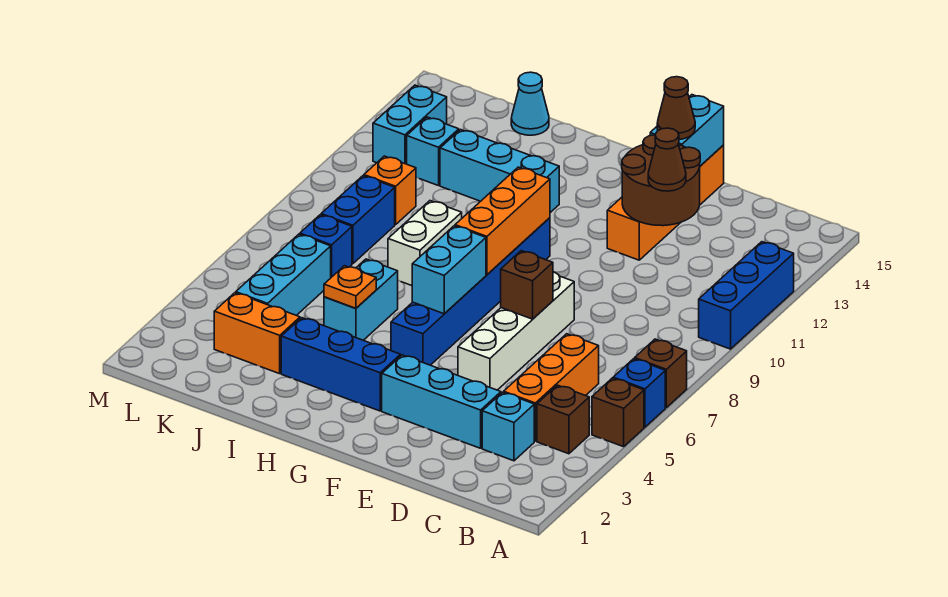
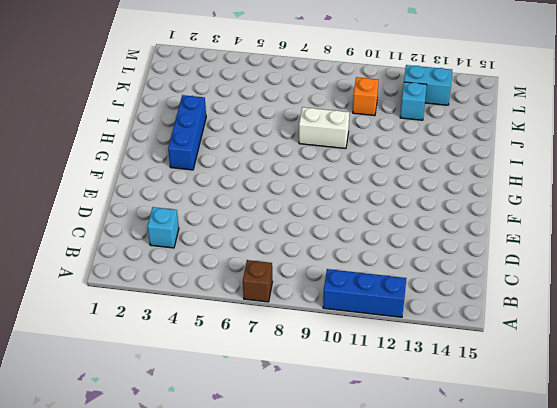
none -> brown 1x1 brick [592,378,644,447]
none -> blue 1x1 brick [613,359,665,427]
none -> brown 1x1 brick [537,385,589,454]
none -> orange 1x3 brick [504,334,599,441]

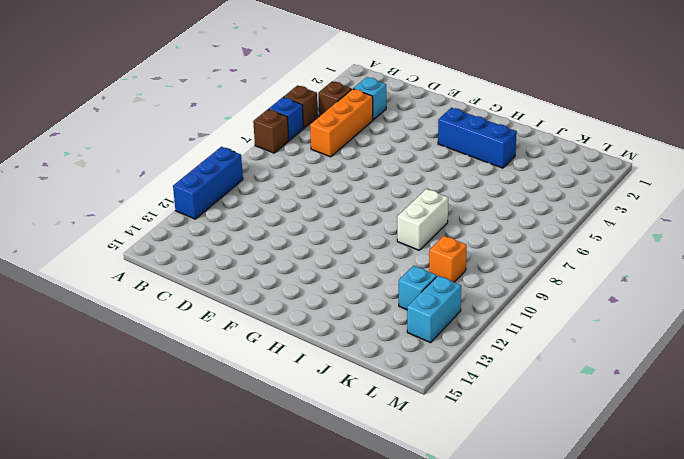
none -> cyan 1x3 brick [382,355,501,448]
none -> white 1x4 brick [458,272,574,390]
none -> orange 1x4 brick [607,145,724,260]
none -> blue 1x6 brick [391,218,550,365]

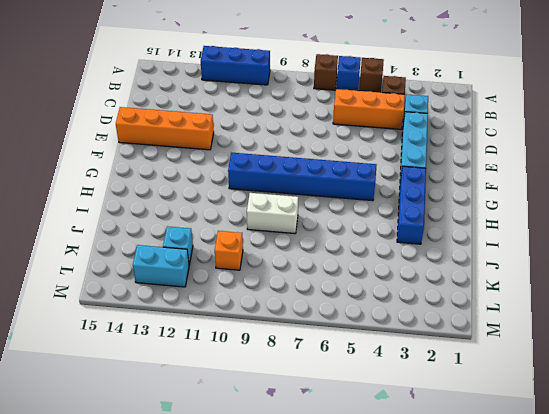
none -> white 1x4 brick [458,272,574,390]
none -> cyan 1x3 brick [440,130,559,213]
none -> cyan 1x2 brick [324,259,398,340]
none -> orange 1x2 brick [214,293,300,374]

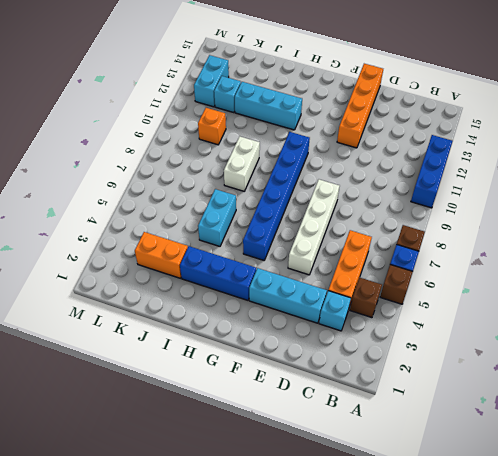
none -> cyan 1x1 cone [511,72,549,135]
none -> cyan 1x3 brick [236,234,331,316]
none -> blue 1x1 brick [300,215,352,277]
none -> blue 1x2 brick [321,176,395,264]

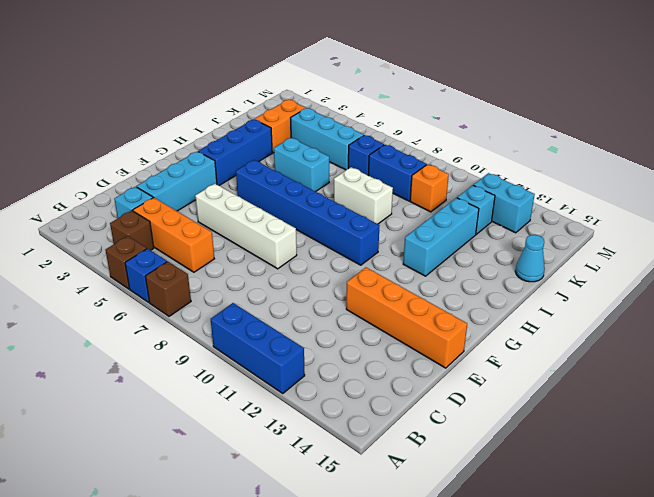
none -> brown 2x2 round brick [622,135,700,226]
none -> brown 1x1 brick [501,251,553,319]
none -> cyan 1x2 brick [650,95,724,166]
none -> cyan 1x2 brick [412,226,486,314]

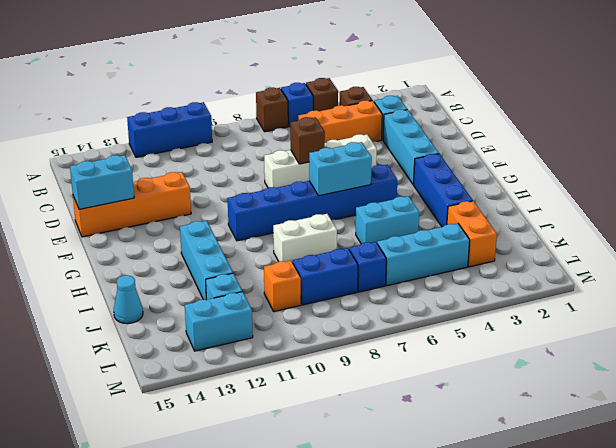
none -> brown 2x2 round brick [622,135,700,226]
none -> orange 1x3 brick [455,167,550,275]
none -> orange 1x1 plate [324,266,376,308]
none -> brown 1x1 cone [648,128,686,191]

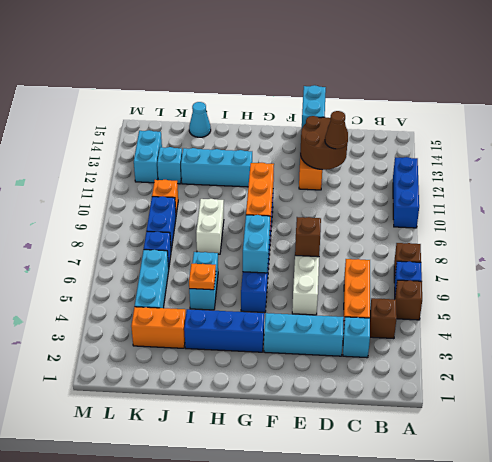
none -> brown 1x1 cone [657,77,695,139]

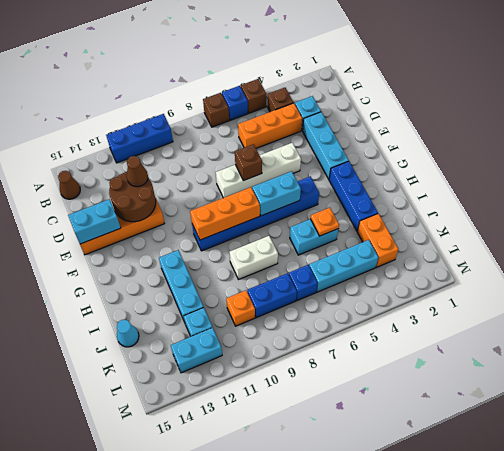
brown 1x1 cone [58,171,80,199] -> brown 1x1 cone moved to [657,77,695,139]

